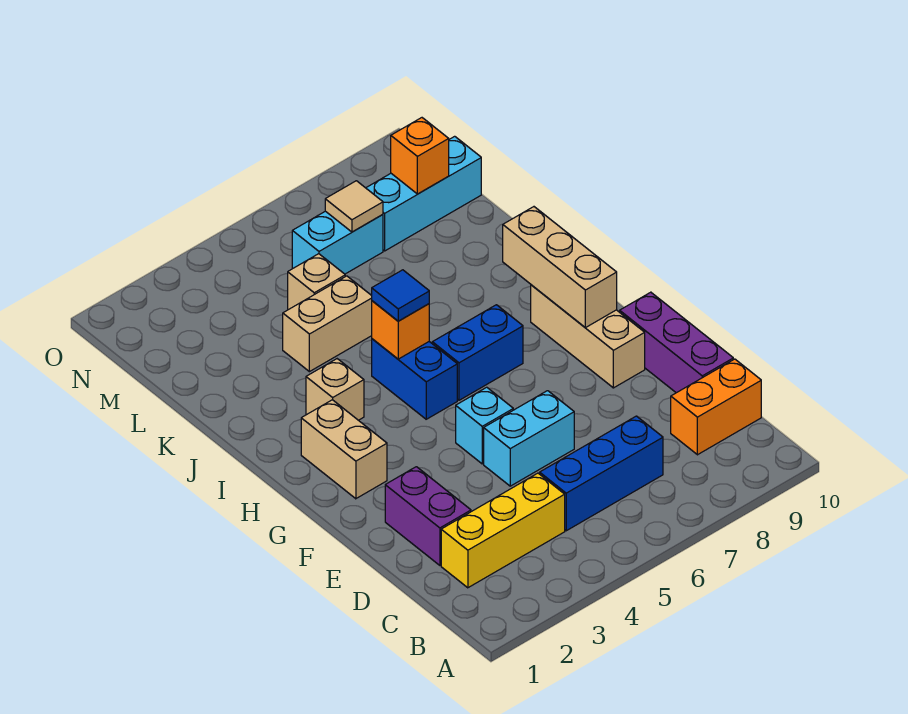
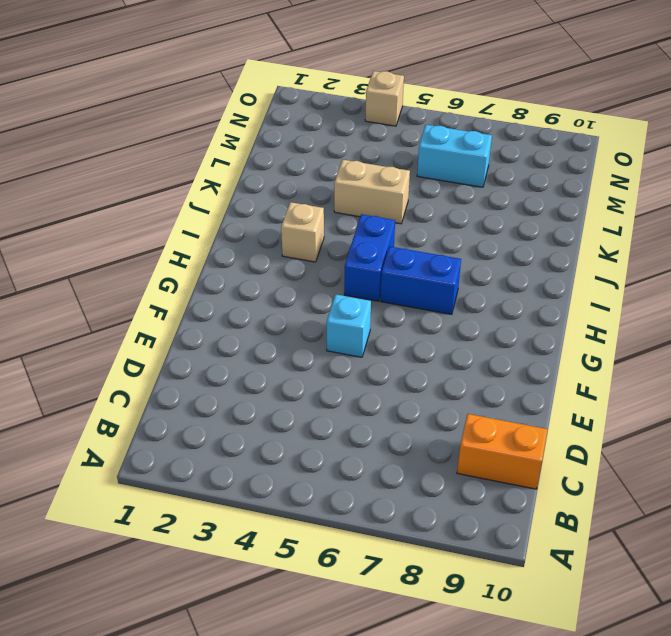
tan 1x1 brick [365,71,404,126] -> tan 1x1 brick moved to [288,254,345,310]
none -> yellow 1x3 brick [441,473,565,588]
none -> blue 1x3 brick [540,416,663,531]
none -> purple 1x2 brick [385,467,471,565]

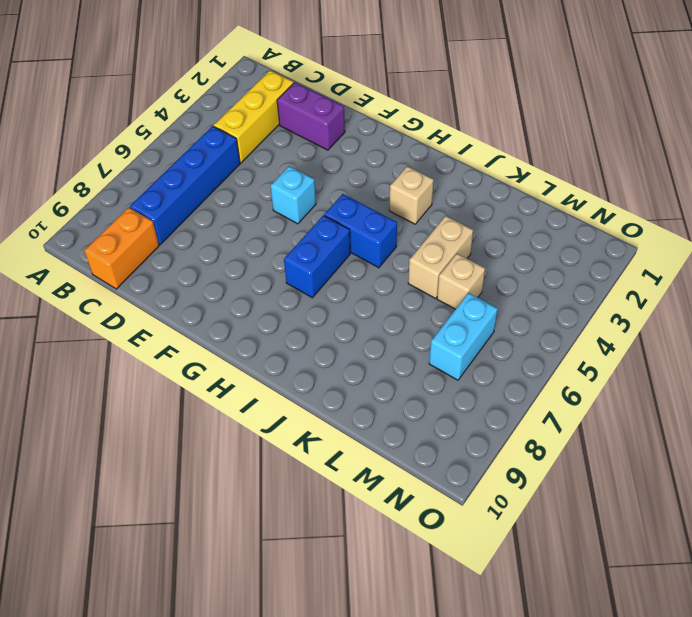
blue 1x4 brick [130,126,240,245] -> blue 1x3 brick [540,416,663,531]
none -> purple 1x3 brick [620,292,733,393]
none -> cyan 1x2 brick [484,391,574,486]
none -> tan 1x3 brick [531,285,645,388]

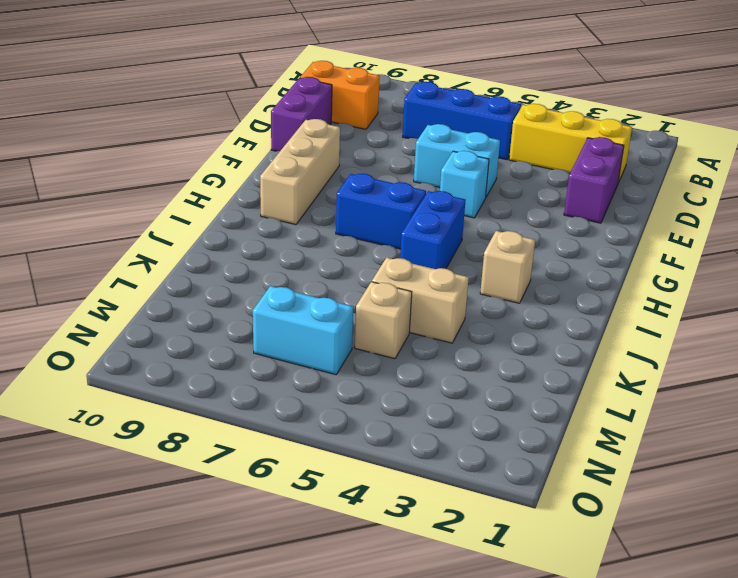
purple 1x2 brick [271,77,332,151] -> purple 1x3 brick [620,292,733,393]
none -> tan 1x2 brick [301,400,387,499]
none -> cyan 1x3 brick [366,136,481,251]
none -> tan 1x3 brick [503,207,617,328]

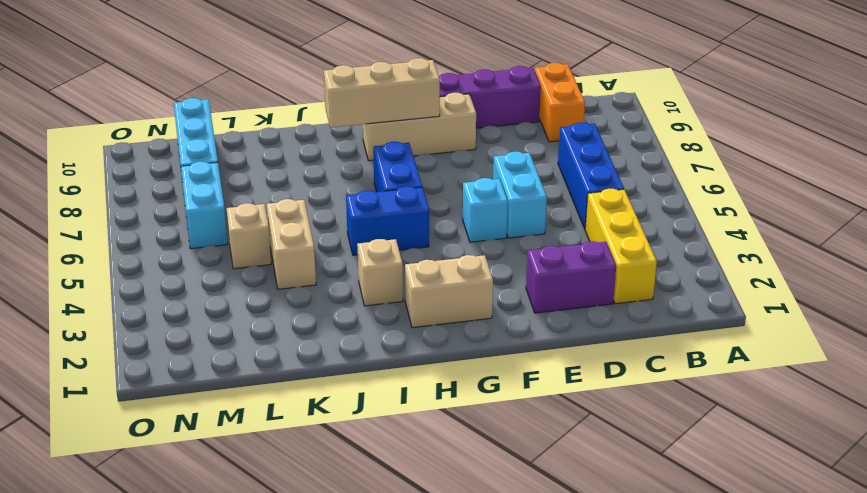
none -> orange 1x1 brick [372,301,429,359]
none -> tan 1x1 tile [325,181,383,232]
none -> orange 1x1 brick [391,118,449,194]

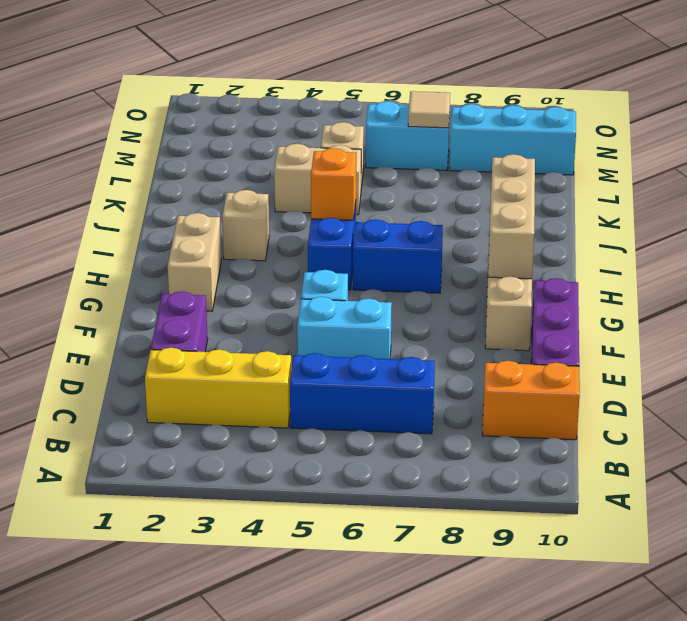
none -> orange 1x1 brick [391,118,449,194]
none -> blue 1x1 tile [372,270,429,321]

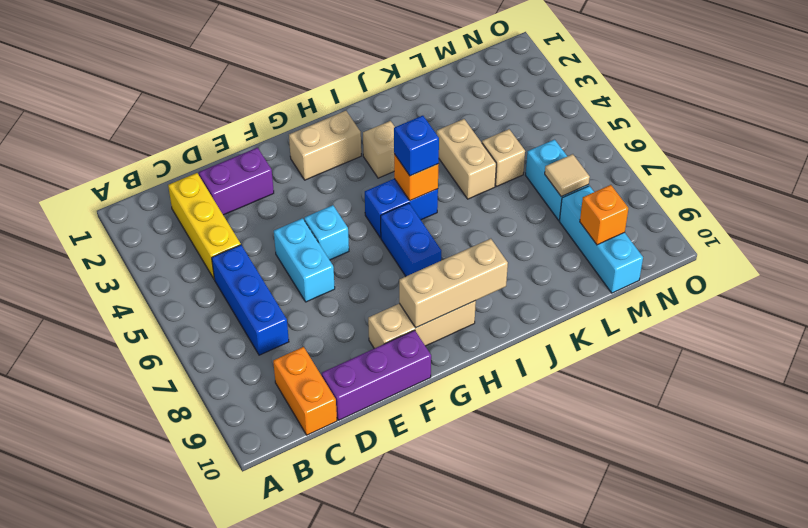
blue 1x1 brick [394,116,439,176] -> blue 1x1 tile [372,270,429,321]

